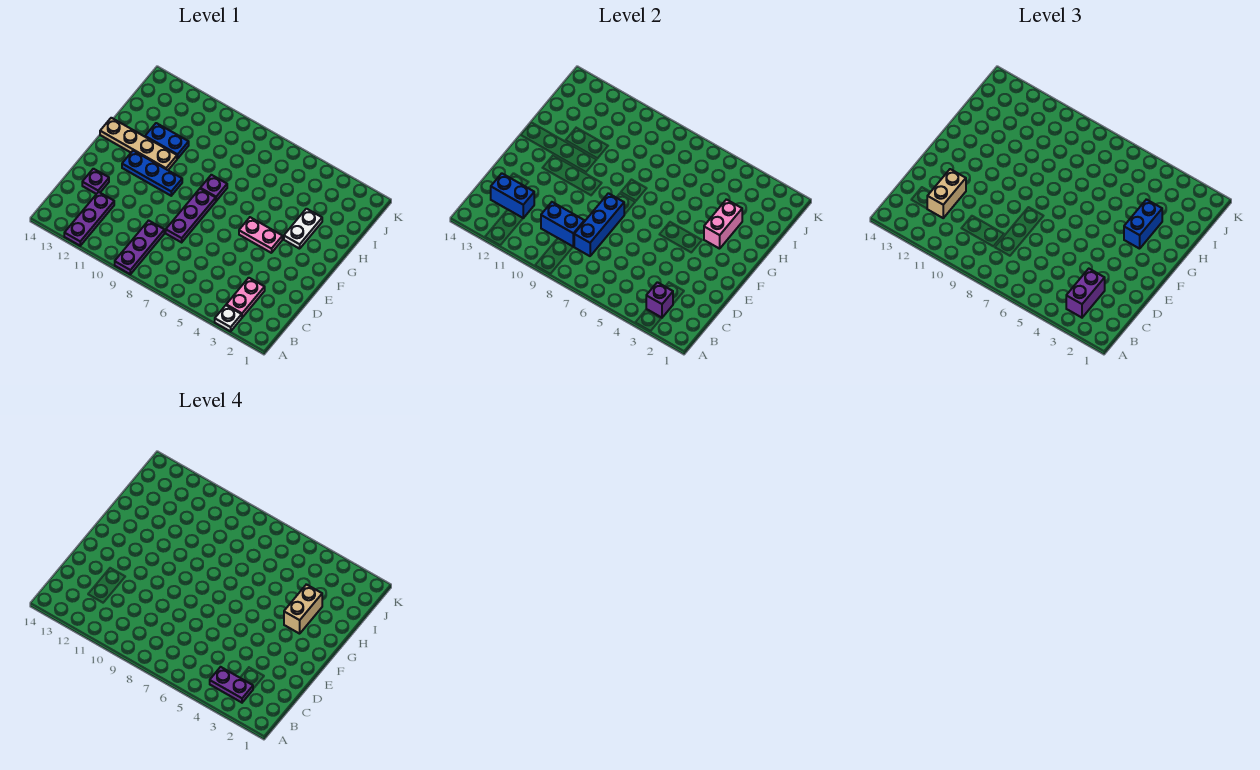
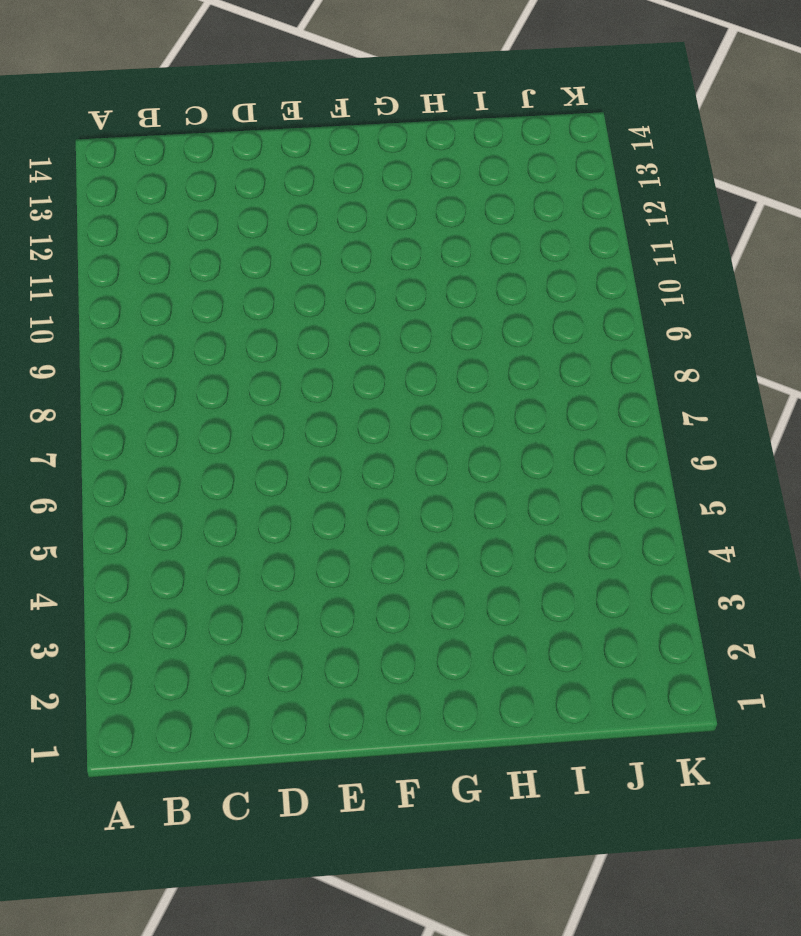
none -> white 1x1 plate [215,305,242,331]
none -> purple 1x3 plate [115,221,164,274]
none -> purple 1x3 plate [64,192,114,246]

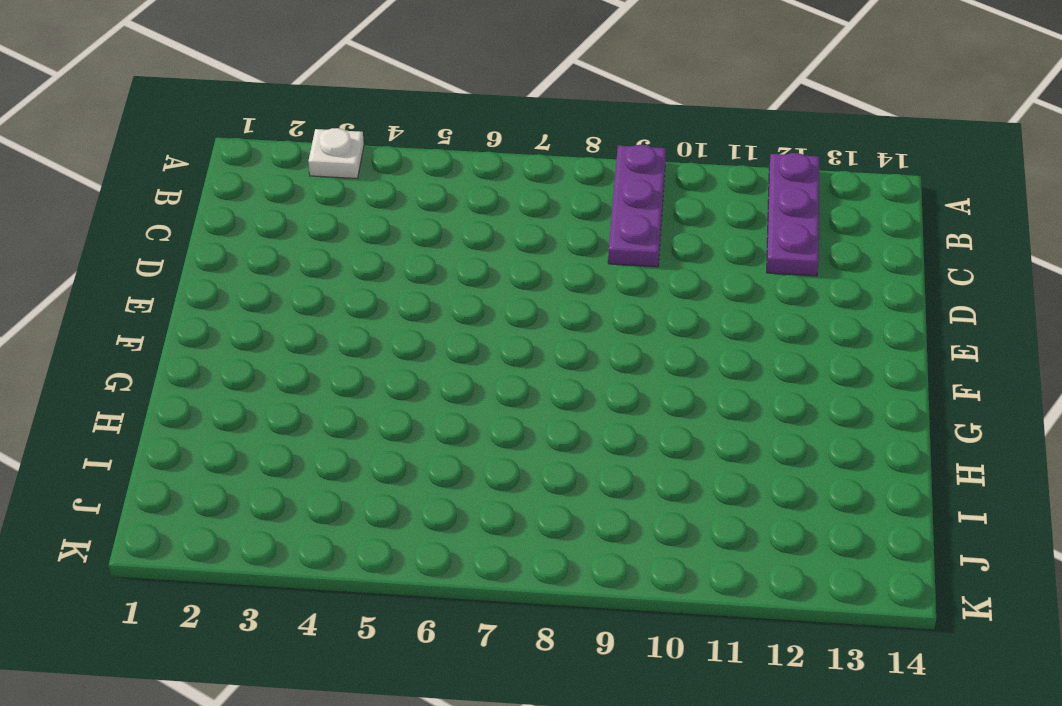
none -> pink 1x2 plate [226,278,265,317]
none -> purple 1x3 plate [166,189,216,242]
none -> purple 1x1 plate [82,169,109,194]

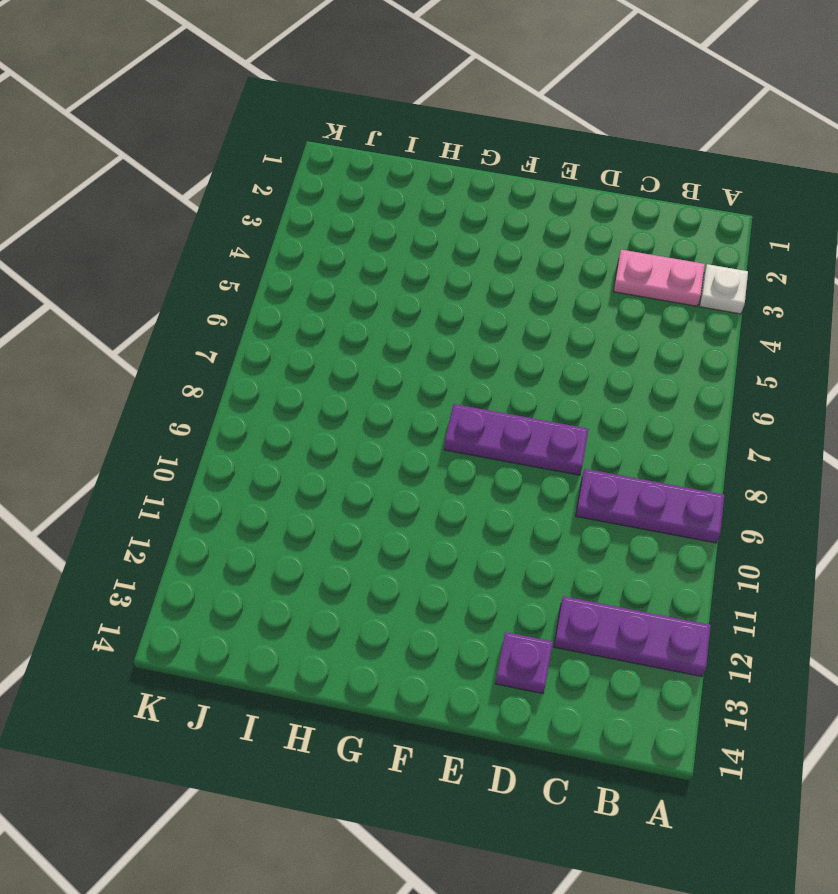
none -> pink 1x2 plate [239,217,282,253]
none -> blue 1x3 plate [122,151,182,196]
none -> white 1x2 plate [284,209,322,249]

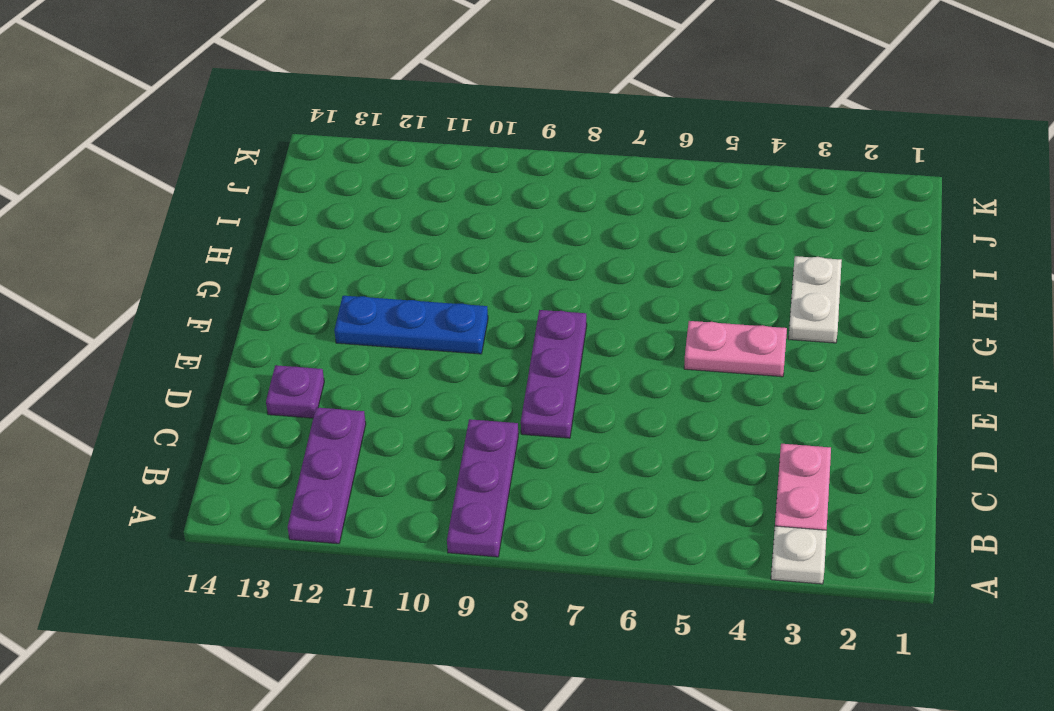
none -> purple 1x1 plate [200,175,227,201]
none -> tan 1x4 plate [100,118,177,170]
none -> blue 1x2 plate [145,123,189,159]

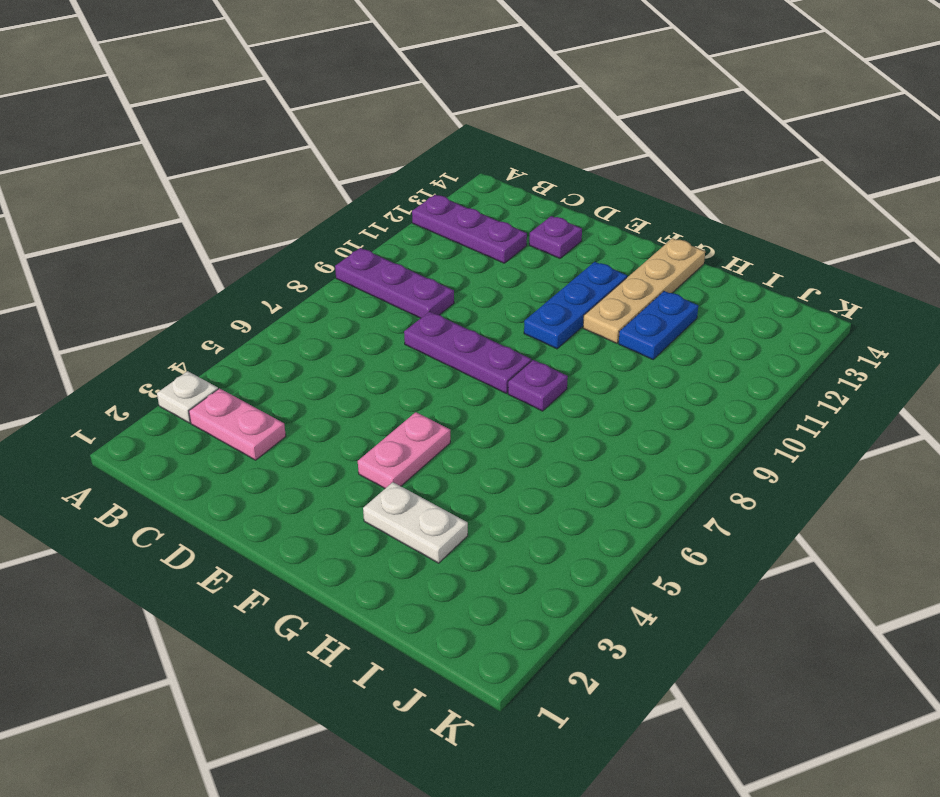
none -> purple 1x1 brick [646,282,673,318]
none -> blue 1x3 brick [574,193,624,256]
none -> blue 1x2 brick [541,202,584,247]

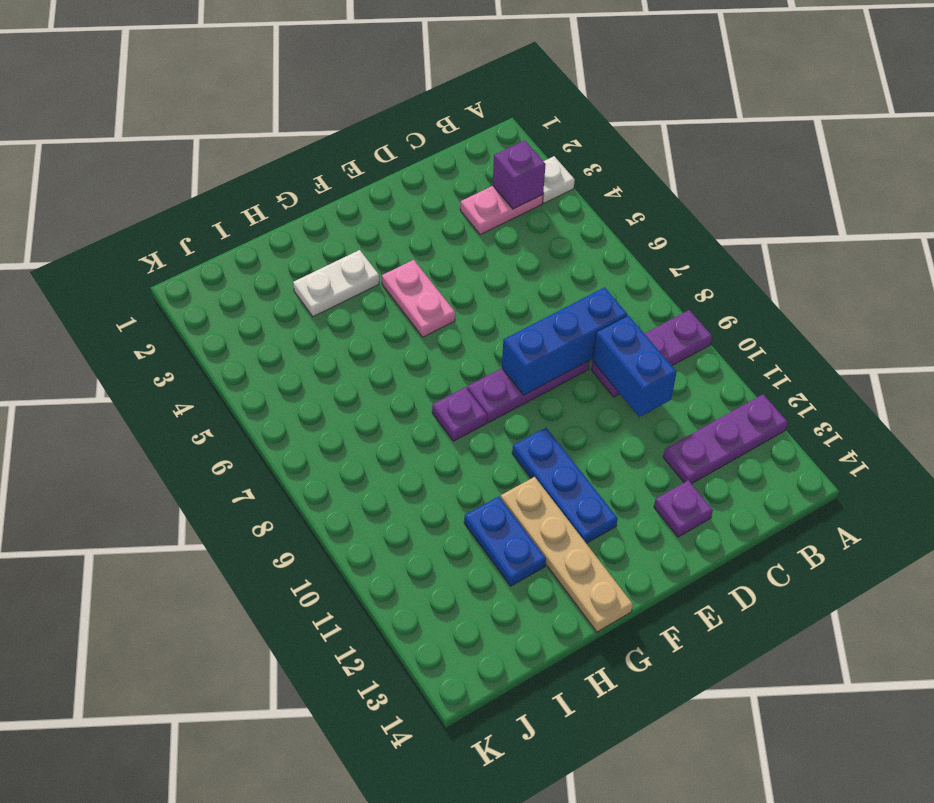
none -> blue 1x2 brick [491,173,534,218]
none -> pink 1x2 brick [704,199,742,249]
none -> purple 1x2 brick [1066,269,1105,318]

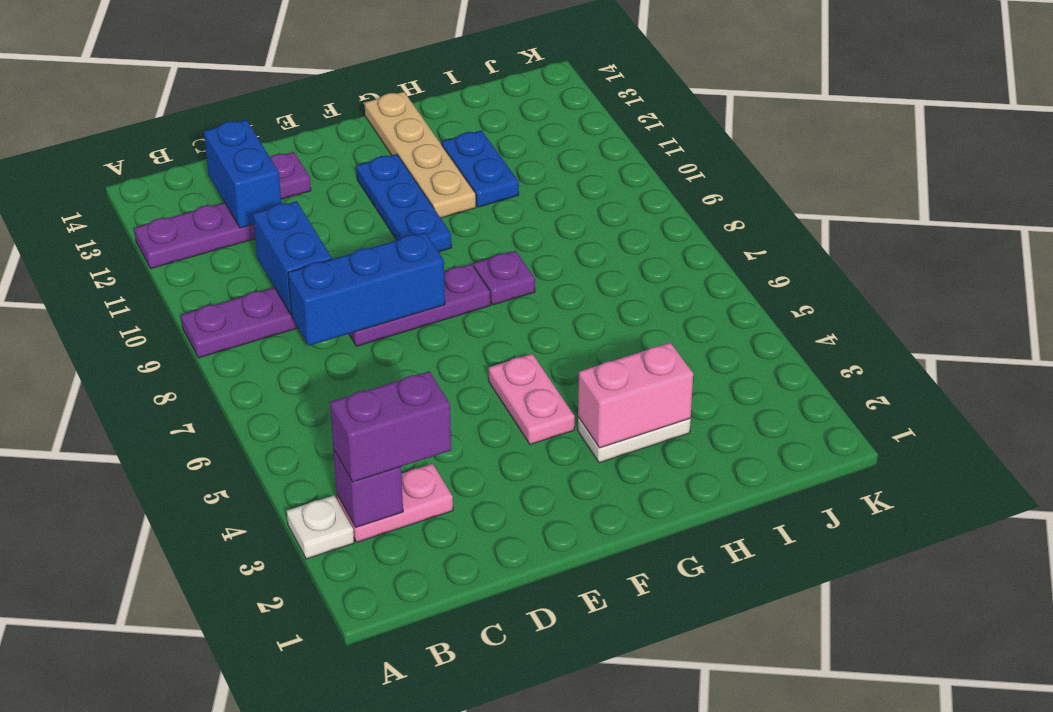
none -> tan 1x2 brick [927,169,966,218]
none -> blue 1x2 brick [1124,199,1162,249]
none -> purple 1x2 plate [210,667,253,703]

